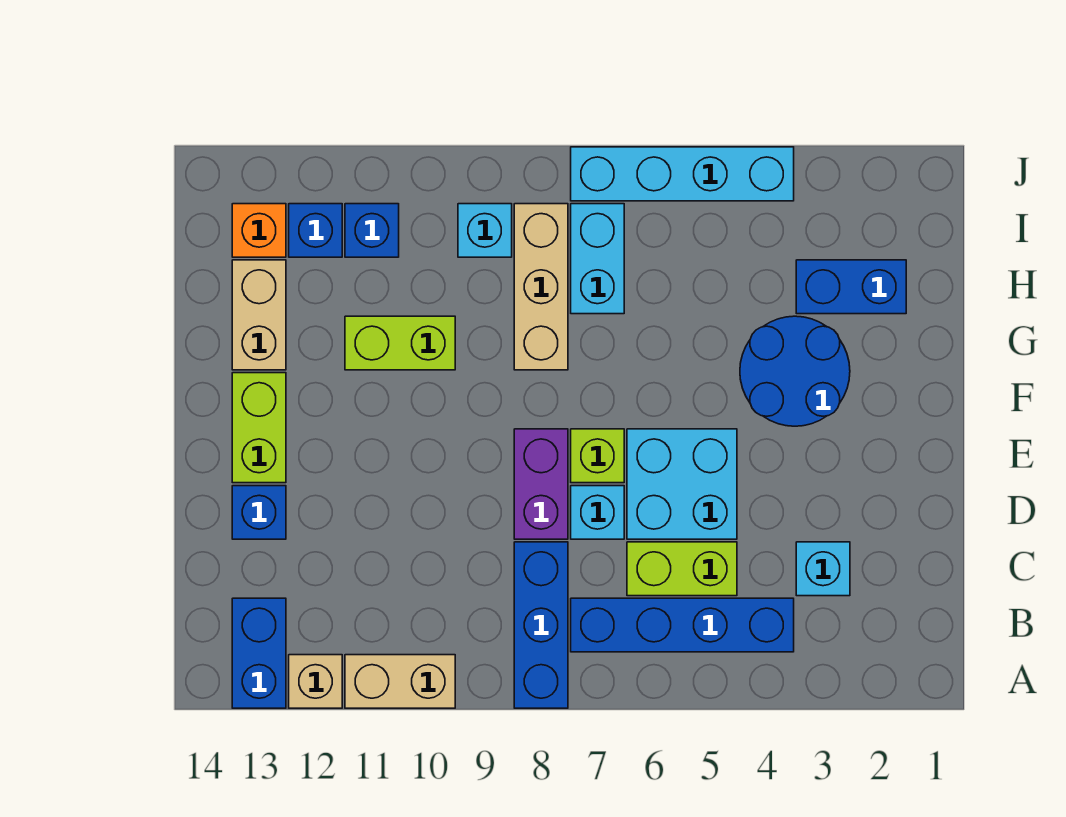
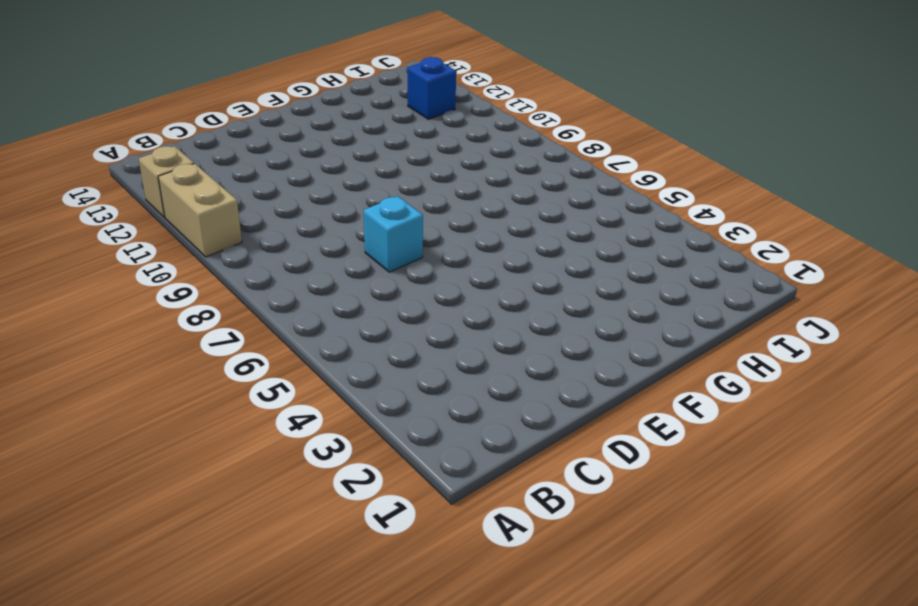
none -> blue 1x3 brick [514,542,568,708]
none -> blue 1x2 brick [232,598,286,708]
none -> blue 1x4 brick [571,598,794,652]

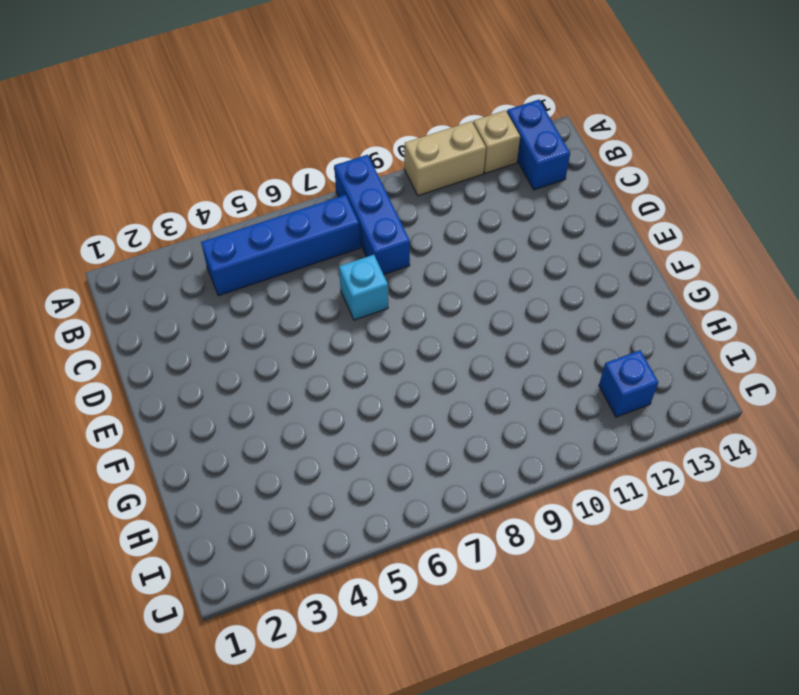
none -> cyan 1x1 brick [796,542,850,596]
none -> lime 1x2 brick [627,542,737,596]
none -> cyan 2x2 brick [627,429,737,539]

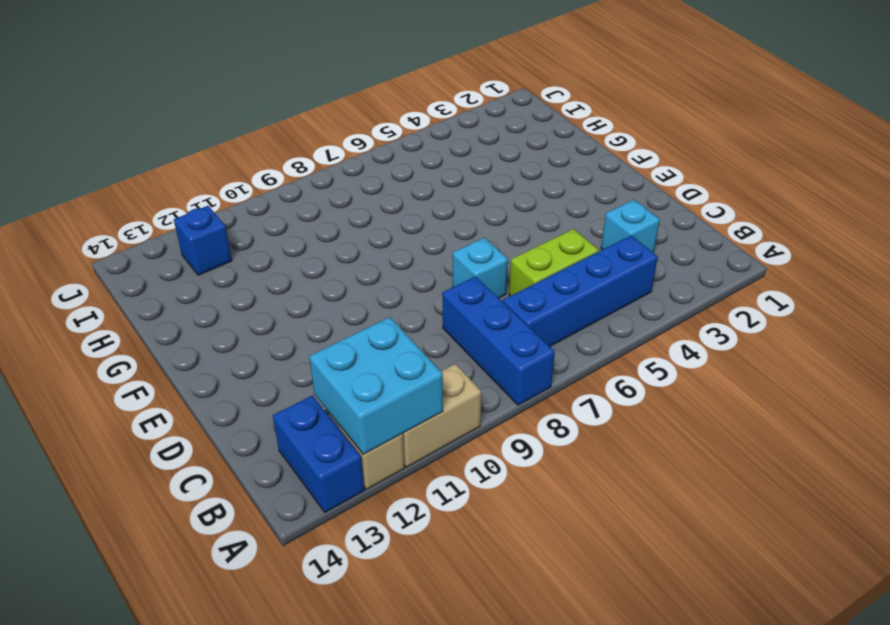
cyan 2x2 brick [309,317,443,455] -> cyan 2x2 brick moved to [627,429,737,539]
none -> purple 1x2 brick [514,429,568,539]
none -> blue 1x1 brick [232,486,286,539]
none -> lime 1x1 brick [571,429,624,483]

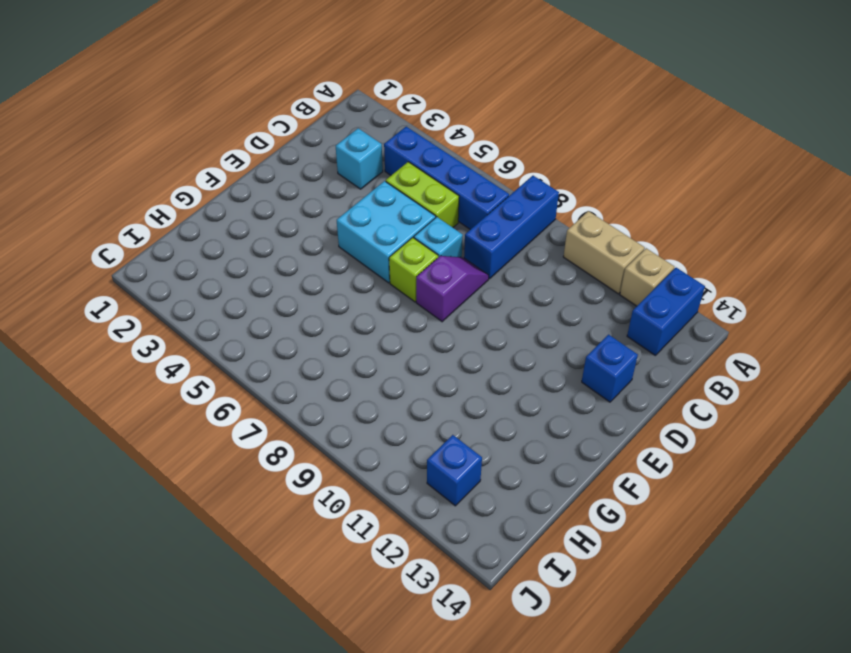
purple 1x2 slope [416,256,489,322] -> purple 1x2 brick [514,429,568,539]
none -> lime 1x2 brick [232,373,286,483]
none -> blue 2x2 round brick [740,316,850,426]
none -> tan 1x3 brick [514,204,568,370]

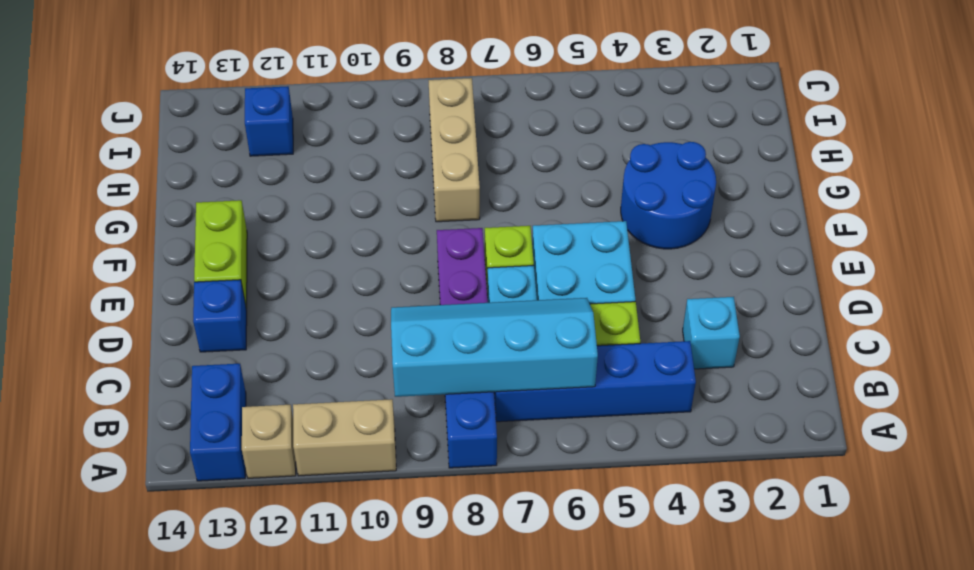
cyan 2x4 slope [391,298,598,397] -> none
none -> lime 1x2 brick [345,316,455,370]
none -> tan 1x2 brick [232,260,286,370]
none -> blue 1x2 brick [796,260,906,314]

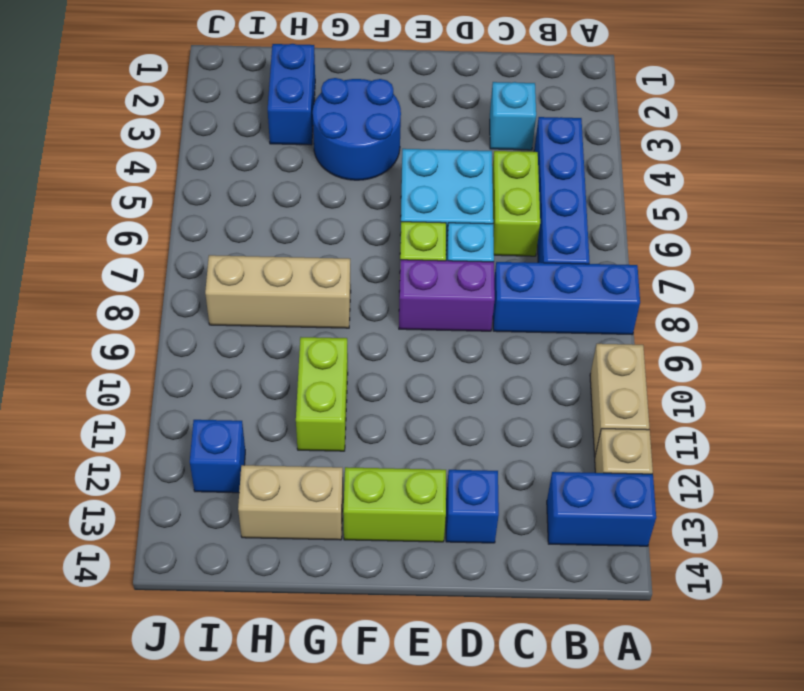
none -> cyan 1x2 brick [571,204,624,314]
none -> cyan 1x1 brick [458,204,512,257]
none -> blue 1x1 brick [345,204,399,257]

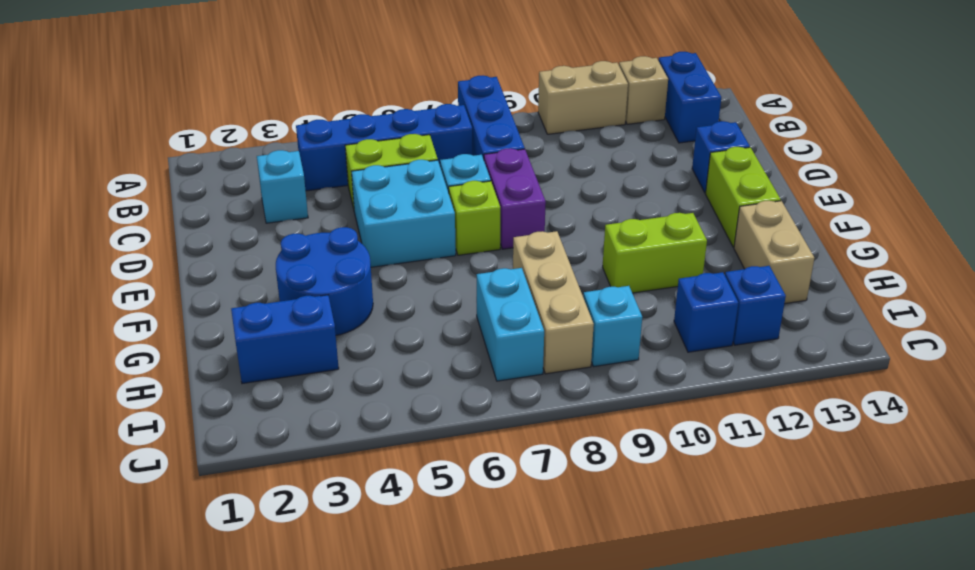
none -> orange 1x1 brick [232,204,286,257]
none -> cyan 1x4 brick [571,147,794,201]

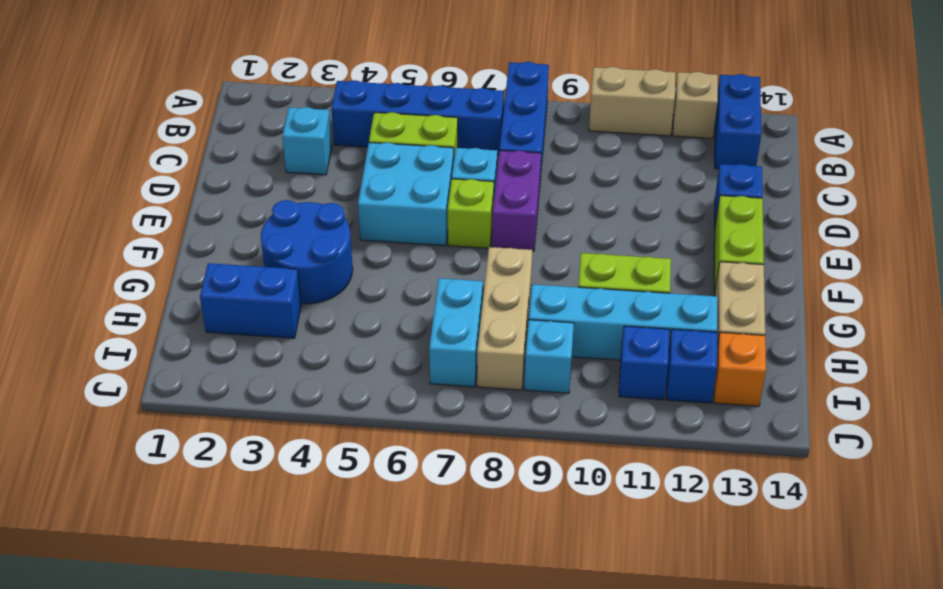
cyan 1x4 brick [529,284,717,360] -> cyan 1x4 brick moved to [571,147,794,201]

